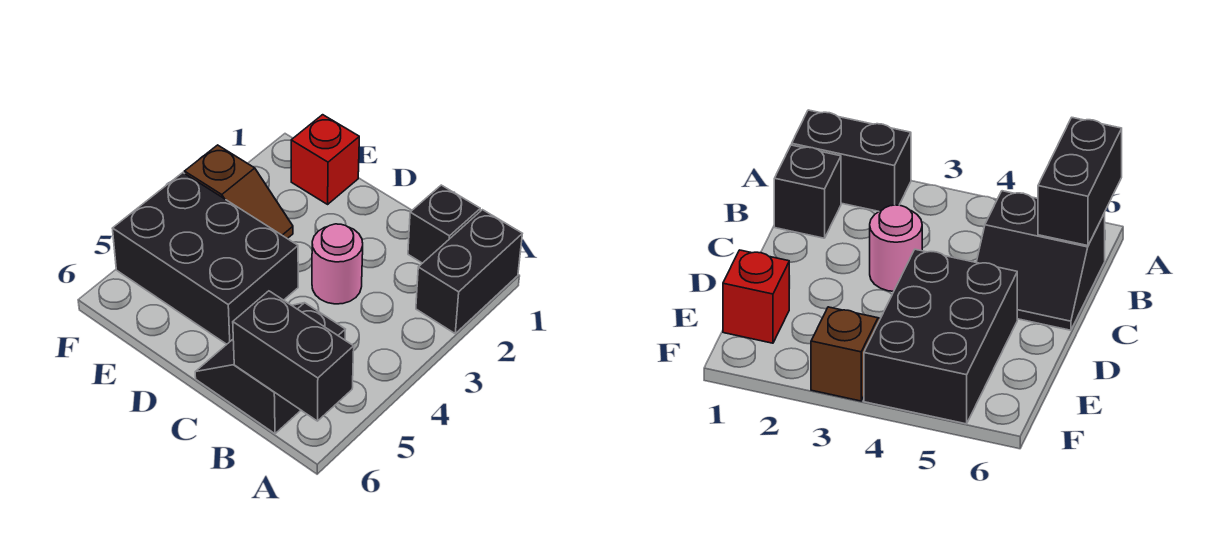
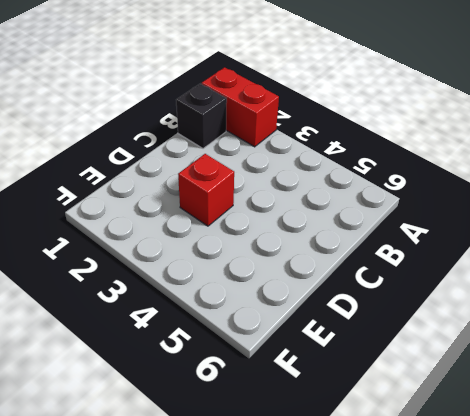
red 1x2 brick [202,67,279,147] -> black 1x2 brick [416,210,522,333]
red 1x1 brick [178,154,234,226] -> red 1x1 brick moved to [291,115,359,204]
none -> black 2x2 slope [195,303,345,434]
none -> pink 1x1 round brick [312,224,363,304]

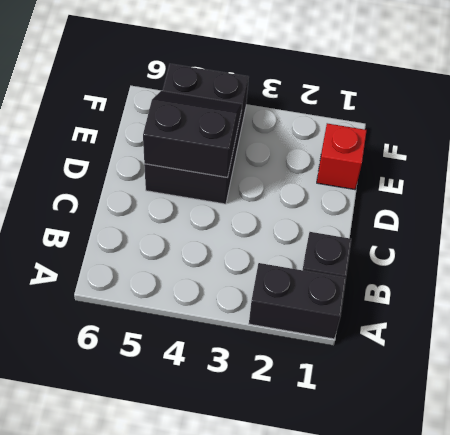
black 2x2 slope [143,91,242,178] -> black 2x2 slope moved to [195,303,345,434]
none -> pink 1x1 round brick [312,224,363,304]
none -> brown 1x2 slope [185,145,293,239]

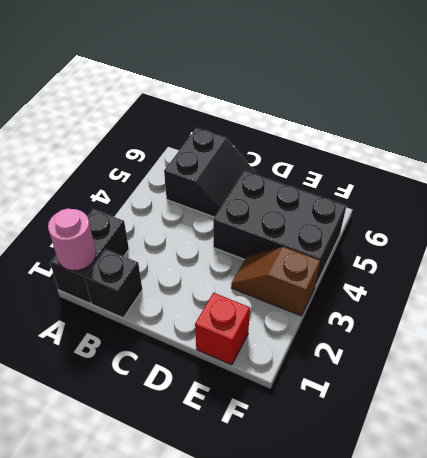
pink 1x1 round brick [48,209,96,270] -> pink 1x1 round brick moved to [312,224,363,304]
none -> black 1x2 brick [233,291,354,421]

